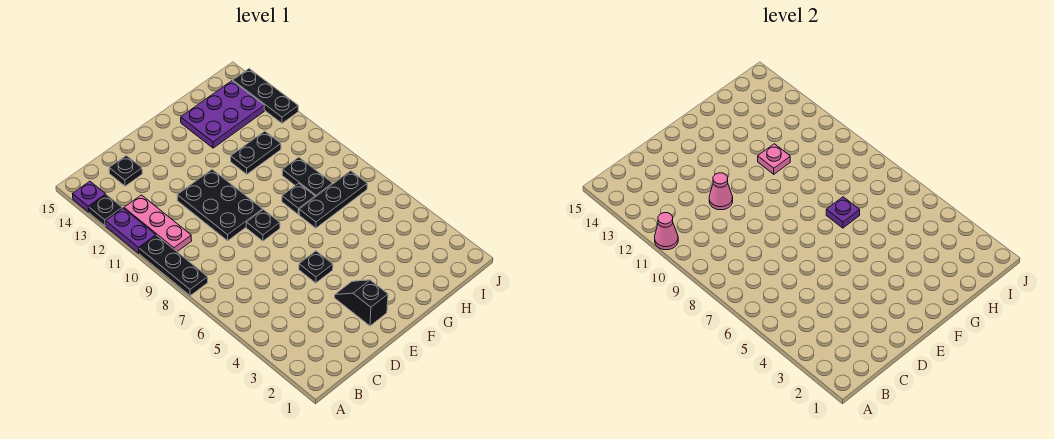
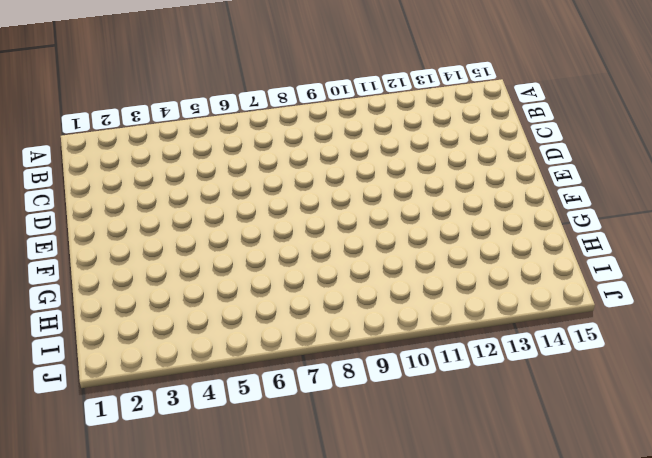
none -> black 1x3 plate [139,236,208,296]
none -> purple 1x2 plate [106,208,156,253]
none -> black 1x1 plate [89,195,122,226]

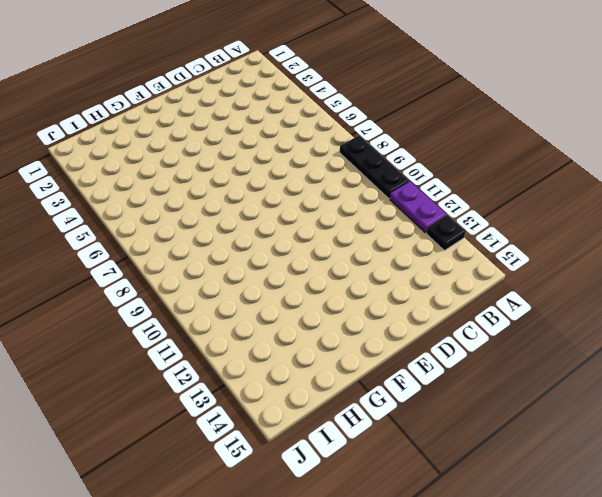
none -> purple 1x1 plate [73,181,106,212]
none -> pink 1x3 plate [124,195,192,252]
none -> black 1x1 plate [109,155,142,186]

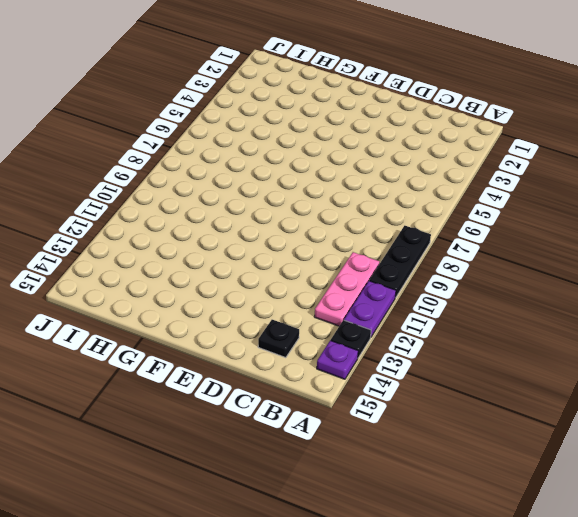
none -> black 2x3 plate [177,170,263,241]
none -> black 1x2 slope [335,280,388,326]
none -> black 1x1 plate [299,251,333,283]

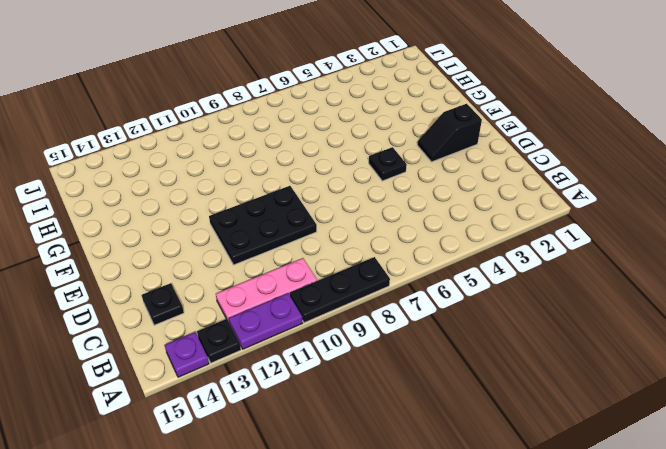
none -> black 1x1 plate [246,210,280,241]
none -> black 1x3 plate [299,171,367,228]
none -> black 1x1 plate [282,183,315,214]

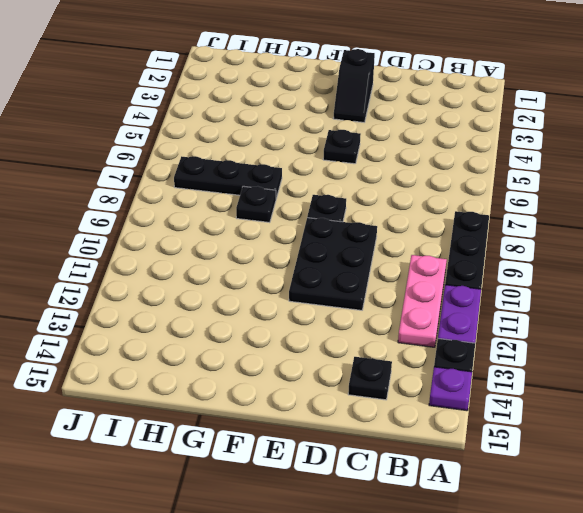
none -> black 1x2 plate [231,131,281,174]
none -> purple 2x3 plate [181,81,264,148]
none -> black 1x2 plate [282,157,333,197]

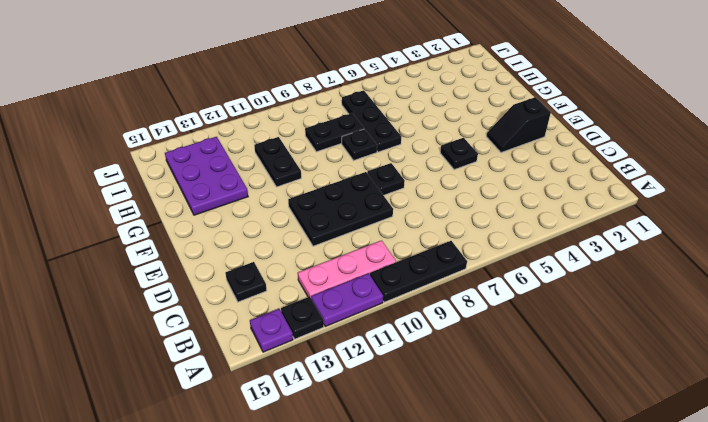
none -> black 1x3 plate [233,69,298,123]
none -> pink 1x1 cone [655,213,678,250]
none -> pink 1x1 cone [709,173,733,210]

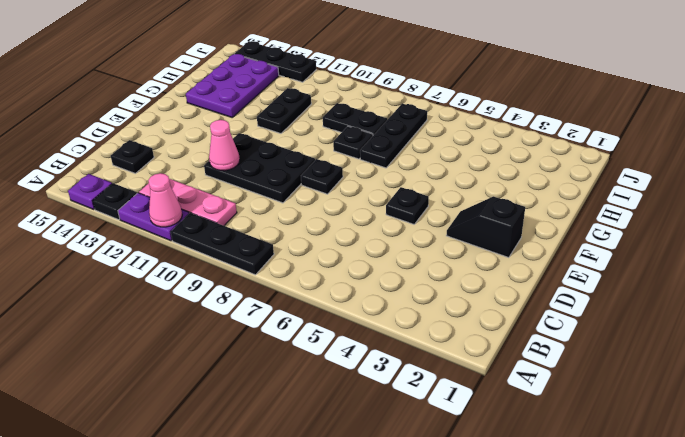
none -> purple 1x1 plate [826,197,860,228]
none -> pink 1x1 plate [758,144,790,174]

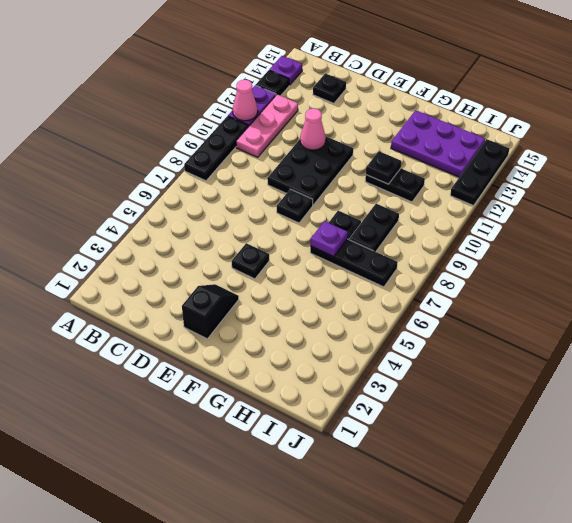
black 1x1 plate [366,151,401,184] -> pink 1x1 plate [758,144,790,174]

